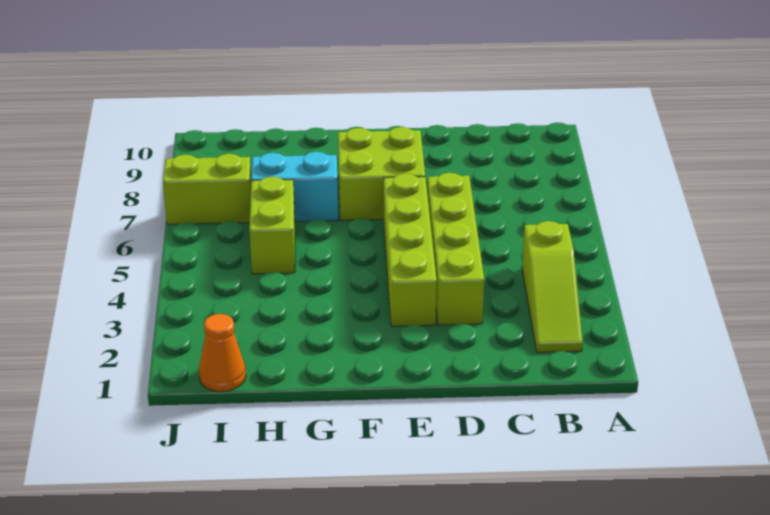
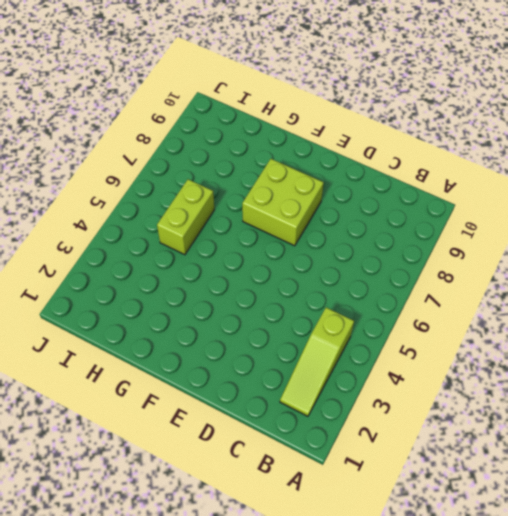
none -> lime 1x4 brick [427,173,484,325]
none -> lime 1x4 brick [384,174,437,326]

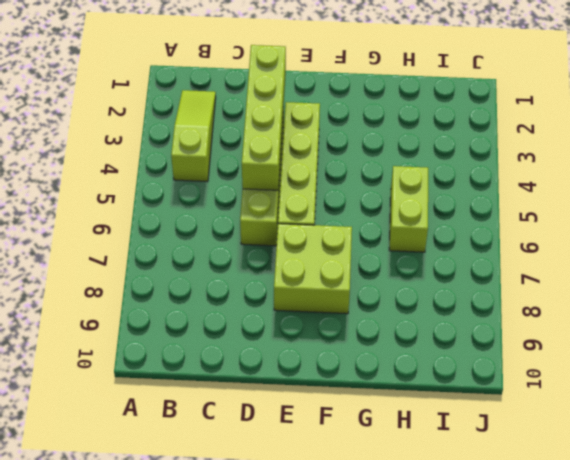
lime 1x4 brick [242,45,286,190] -> none
none -> cyan 1x2 brick [251,152,338,221]
none -> orange 1x1 cone [199,314,246,392]

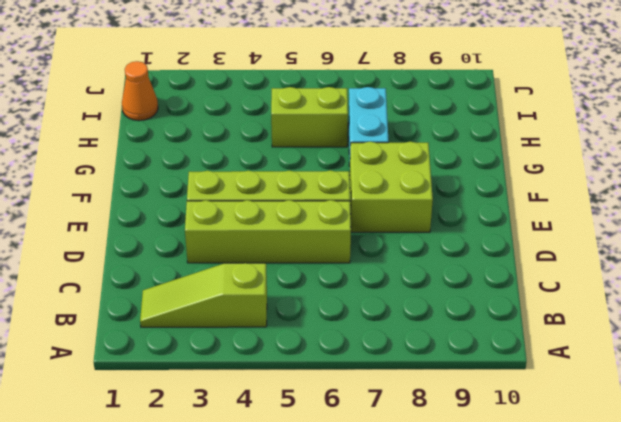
none -> lime 1x2 brick [163,154,251,224]

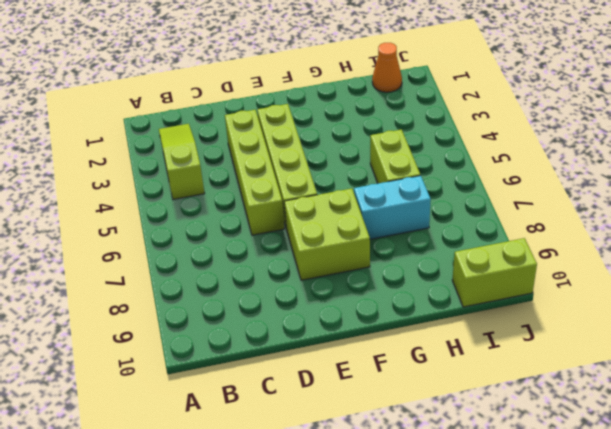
lime 1x2 brick [452,238,537,307] -> lime 1x2 brick moved to [163,154,251,224]

